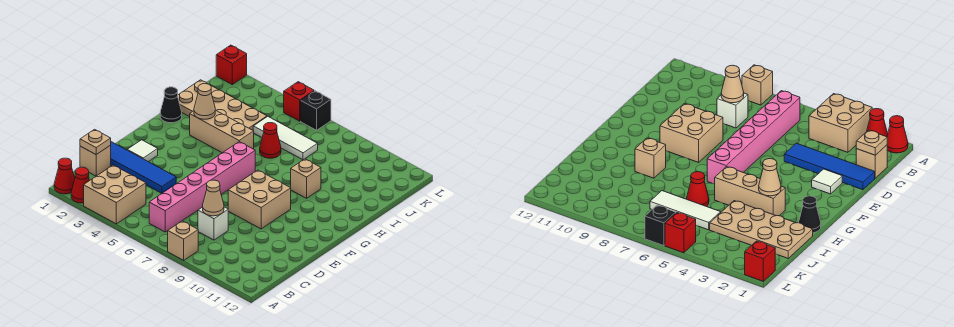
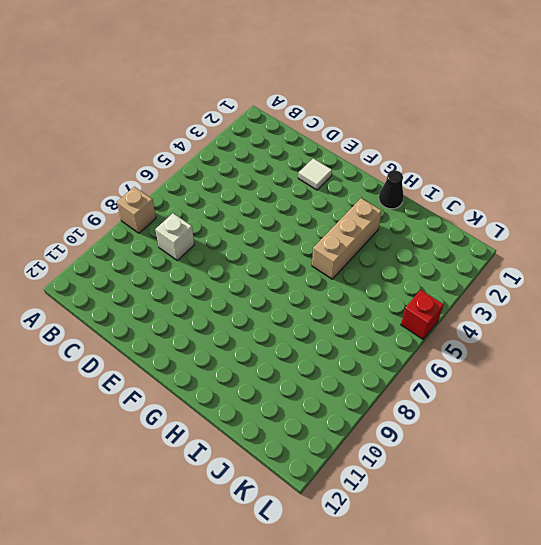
none -> red 1x1 cone [54,158,75,194]
none -> red 1x1 cone [71,167,90,203]
none -> tan 2x2 brick [84,165,146,224]

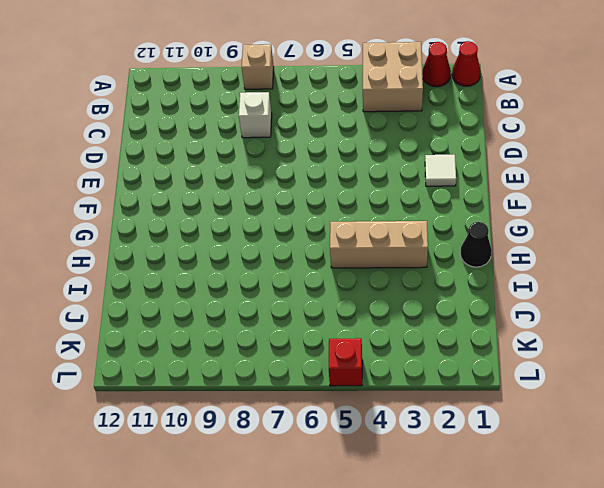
none -> pink 1x6 brick [149,142,255,232]
none -> tan 1x1 brick [80,145,111,176]
none -> blue 1x4 tile [111,142,176,194]

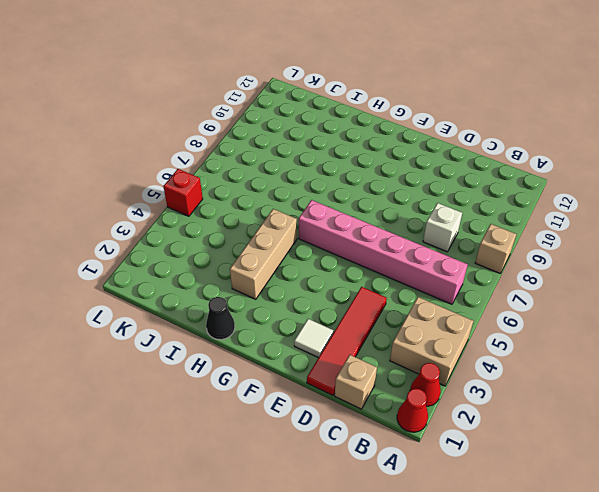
red 1x4 tile [307,287,387,395] -> blue 1x4 tile [111,142,176,194]
none -> tan 2x2 brick [228,170,291,229]
none -> tan 1x1 brick [291,159,321,198]
none -> tan 2x4 plate [178,80,267,130]

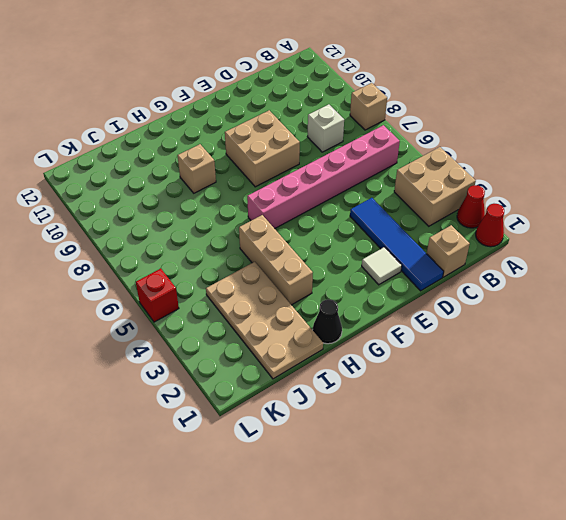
none -> red 1x1 cone [260,123,281,158]
none -> white 1x3 tile [253,117,318,160]
none -> red 1x1 brick [216,45,247,85]

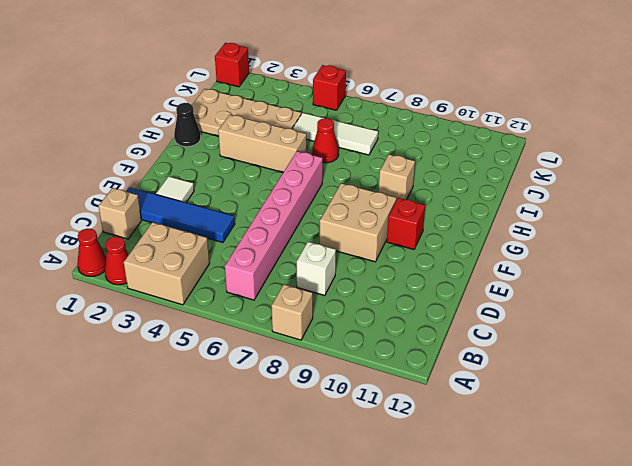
red 1x1 brick [387,198,425,249] -> none
none -> black 1x1 brick [301,91,331,130]
none -> tan 1x1 plate [80,129,111,154]
none -> tan 1x1 cone [203,180,224,216]

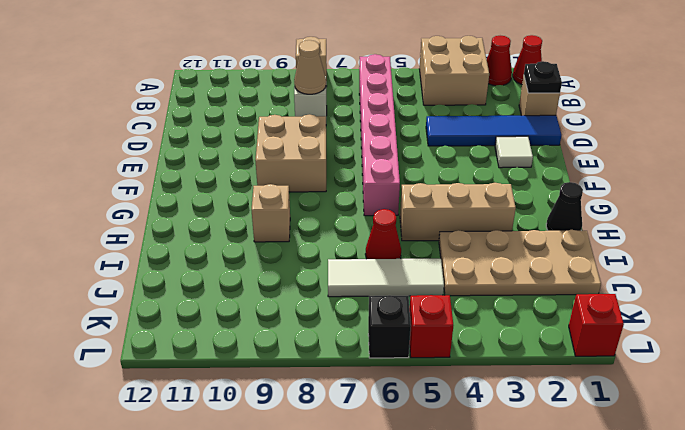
black 1x1 plate [524,61,562,93] -> tan 1x1 plate [80,129,111,154]
none -> tan 1x1 cone [194,84,215,119]

